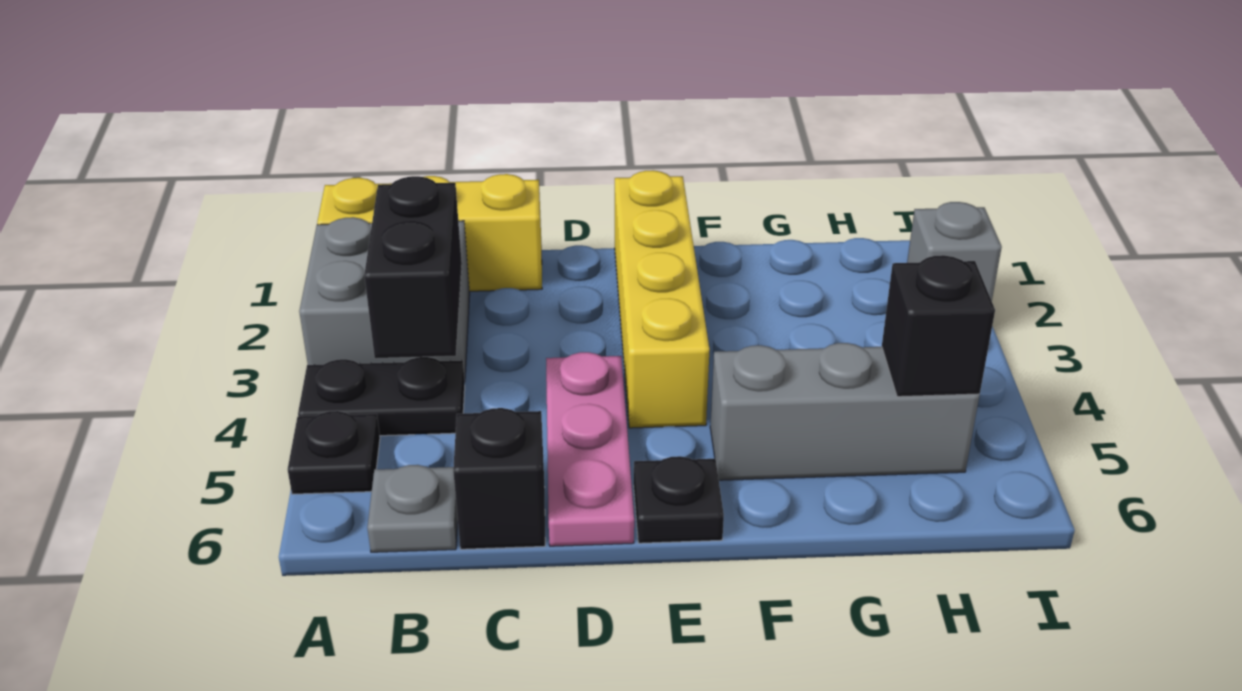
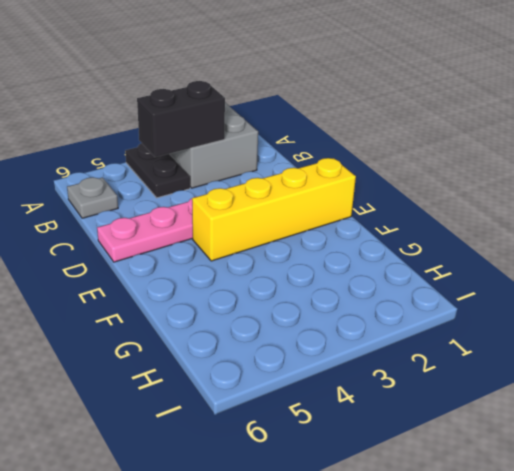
none -> yellow 1x3 brick [317,174,542,291]
none -> black 1x1 plate [288,411,380,494]
none -> black 1x1 brick [453,408,545,549]

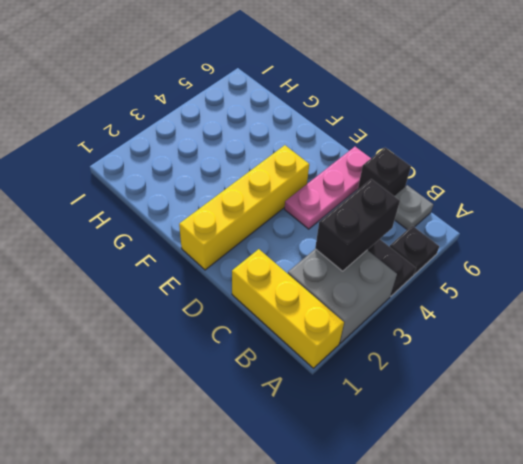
none -> black 1x1 plate [634,456,724,543]
none -> grey 1x3 brick [710,343,980,480]
none -> grey 1x1 brick [907,202,1002,301]

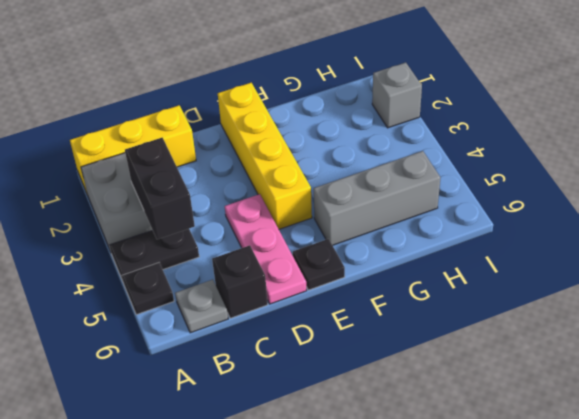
none -> black 1x1 brick [882,255,995,397]

